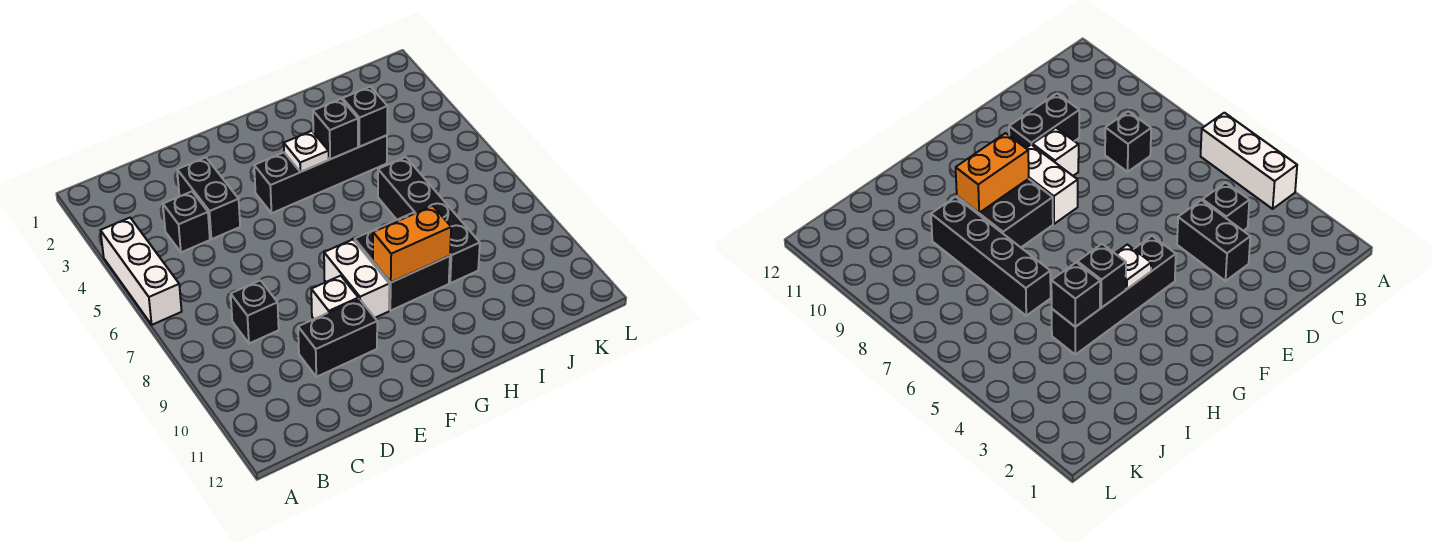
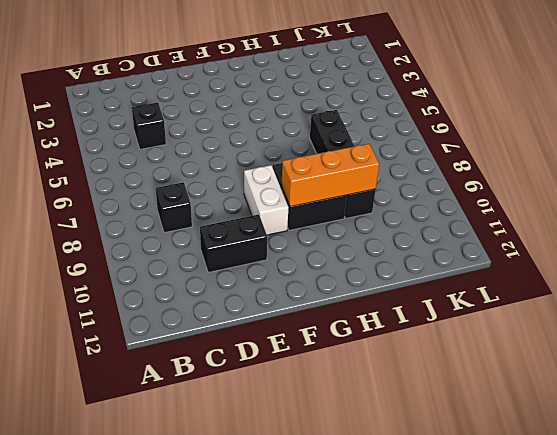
orange 1x3 brick [281,144,379,207] -> orange 1x2 brick [373,206,451,282]
none -> white 1x3 brick [100,218,182,325]
none -> black 1x2 brick [177,157,240,239]
none -> white 1x1 brick [311,276,358,319]

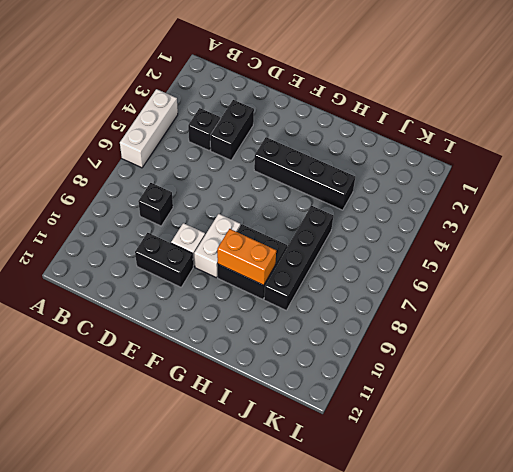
none -> white 1x1 plate [284,131,329,172]
none -> black 1x1 brick [313,99,358,159]
none -> black 1x1 brick [343,87,388,147]

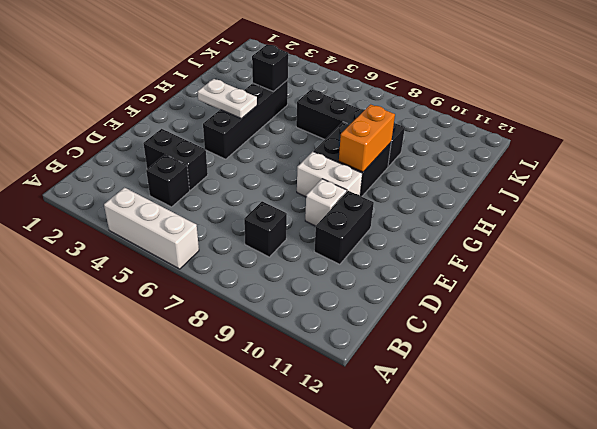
white 1x2 plate [198,79,257,119] -> white 1x1 plate [284,131,329,172]
none -> black 1x1 brick [313,99,358,159]

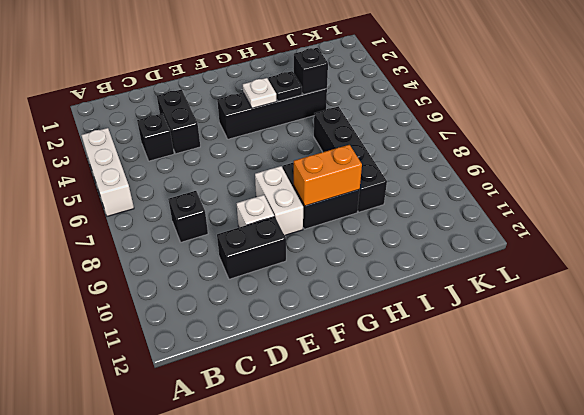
black 1x1 plate [268,71,302,101] -> black 1x1 brick [313,99,358,159]

